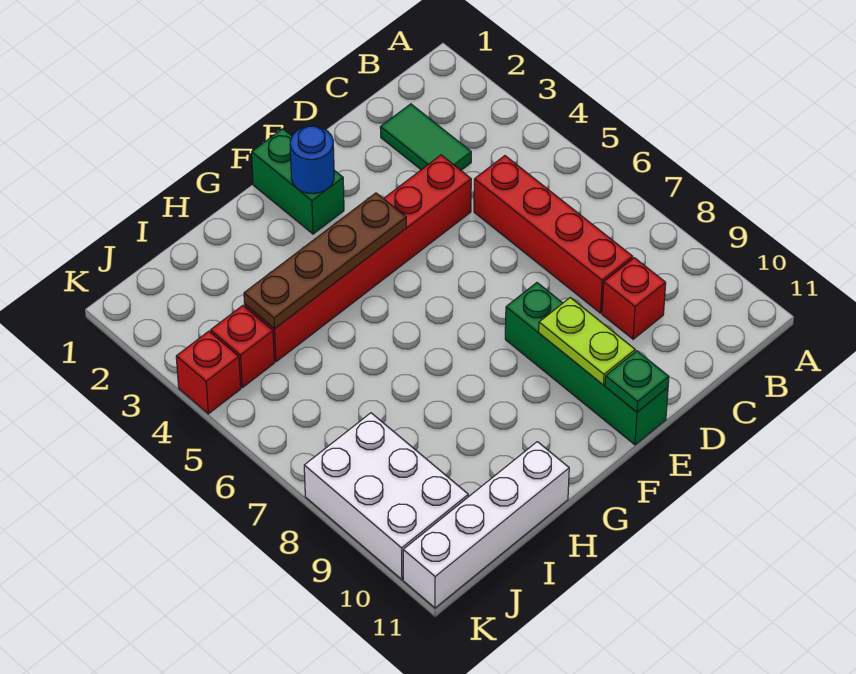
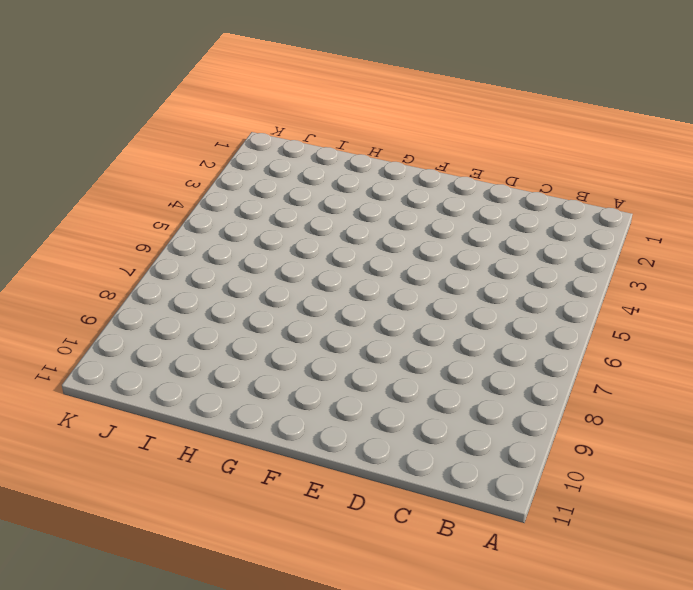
none -> green 1x2 tile [380,104,471,170]
none -> red 1x4 brick [474,156,633,313]
none -> red 1x1 brick [602,258,666,339]

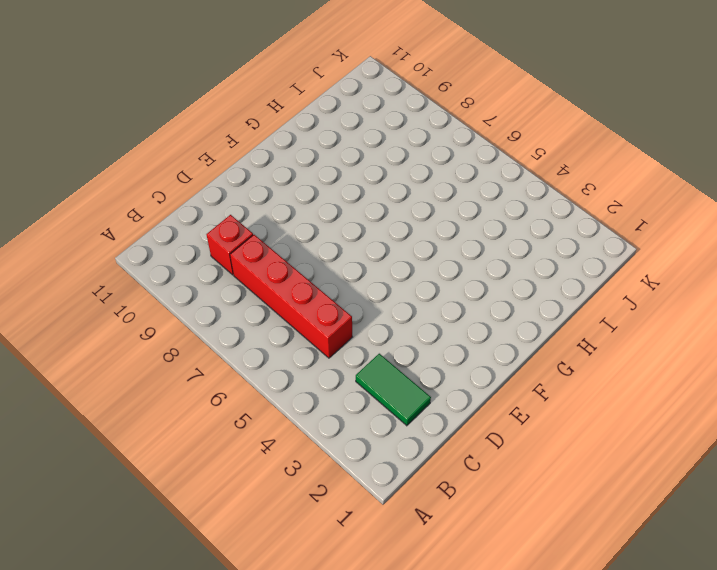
none -> red 1x6 brick [245,155,471,362]
none -> green 1x4 brick [505,283,668,445]
none -> green 1x2 brick [252,129,344,234]

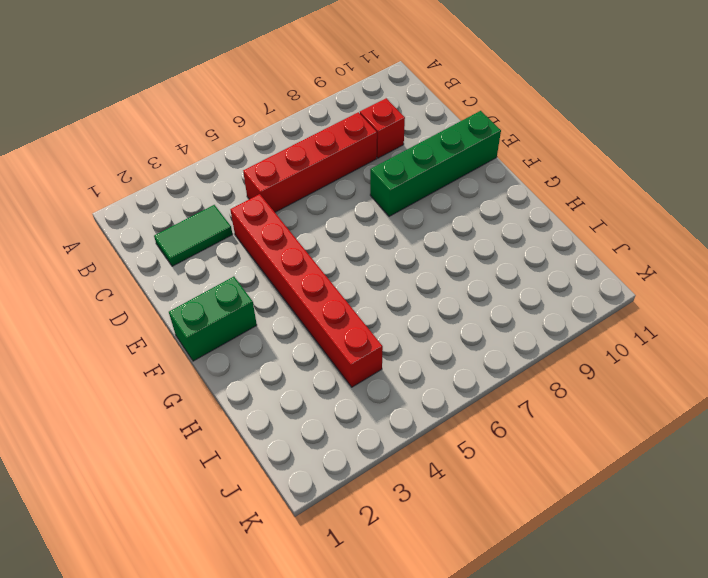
none -> white 1x4 brick [403,442,569,608]
none -> red 1x1 brick [211,306,274,388]
none -> white 2x3 brick [304,413,468,580]

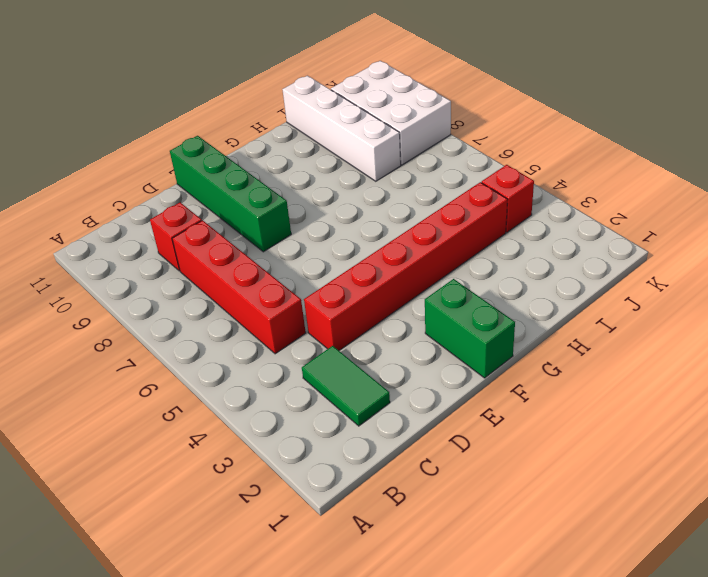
white 1x4 brick [282,76,401,181] -> white 1x4 brick turned to [403,442,569,608]
none -> red 1x1 brick [176,331,241,414]
none -> lime 1x2 plate [539,298,635,385]
none -> green 1x1 plate [605,351,669,412]

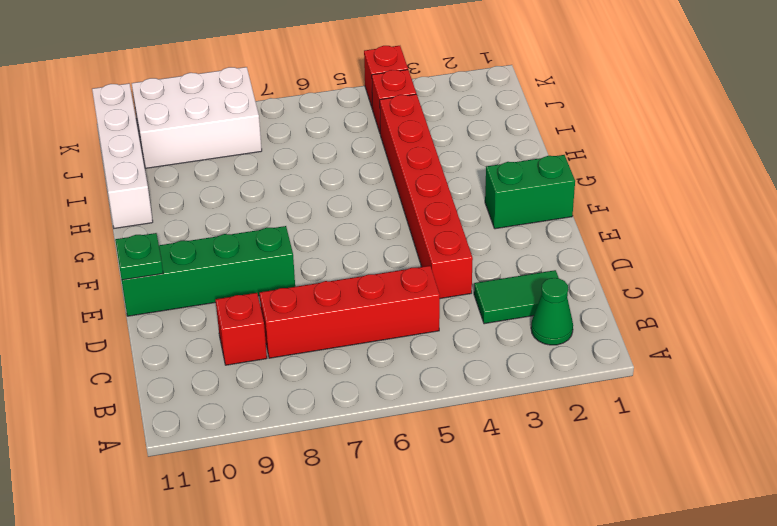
green 1x1 cone [531,278,573,345] -> none
none -> lime 1x2 plate [539,298,635,385]
none -> blue 1x1 round brick [290,126,334,194]
none -> brown 1x4 plate [244,193,406,329]

